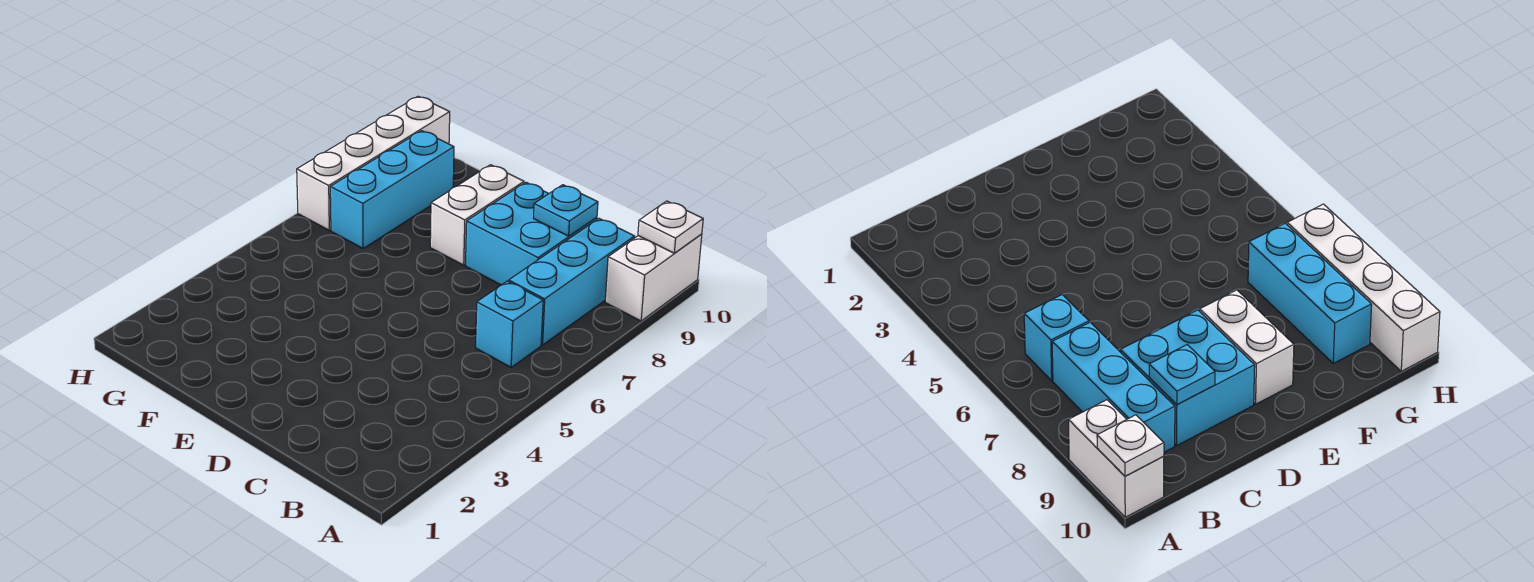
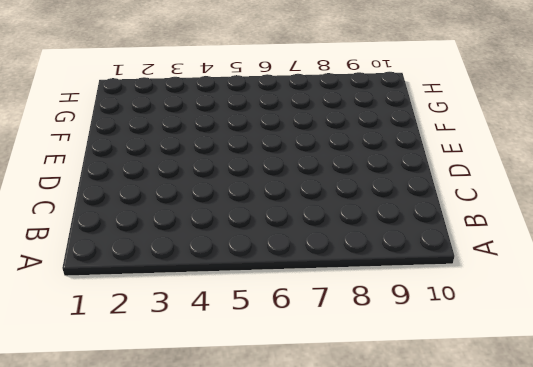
none -> white 1x2 brick [605,234,702,321]
none -> cyan 1x1 brick [476,281,543,367]

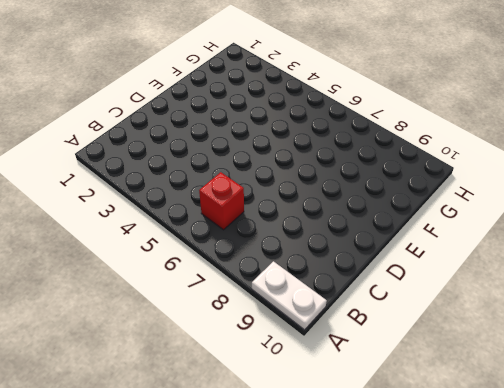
white 1x2 plate [252,261,327,330] -> white 1x2 brick [605,234,702,321]
red 1x1 brick [199,172,244,230] -> cyan 1x1 brick [476,281,543,367]
none -> cyan 1x3 brick [509,218,635,345]
none -> cyan 2x2 brick [465,182,597,285]

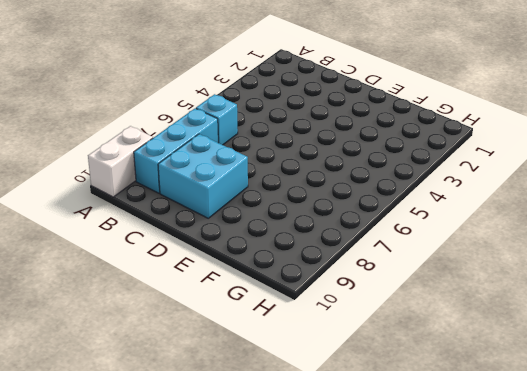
none -> white 1x2 brick [430,165,524,265]
none -> cyan 1x3 brick [330,131,454,248]

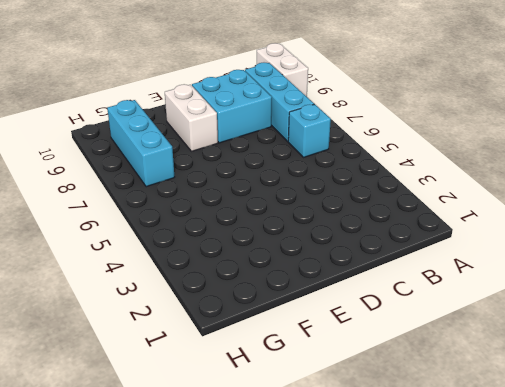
none -> white 1x4 brick [297,96,450,230]
none -> white 1x1 plate [638,201,703,253]

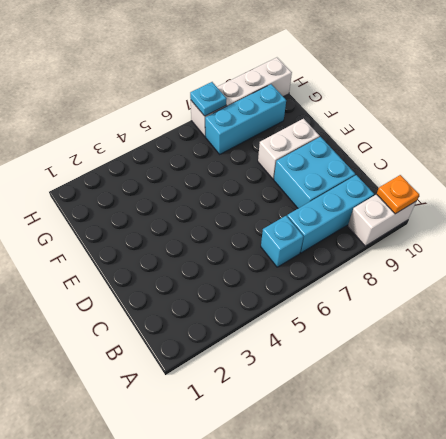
orange 1x1 plate [377,175,419,214] -> white 1x1 plate [638,201,703,253]
cyan 1x1 plate [190,82,227,116] -> cyan 1x1 plate moved to [534,185,598,236]

